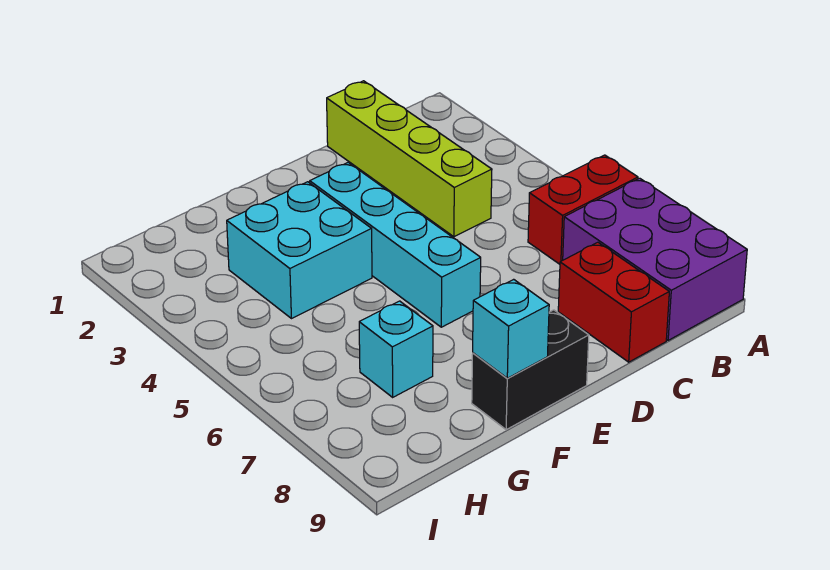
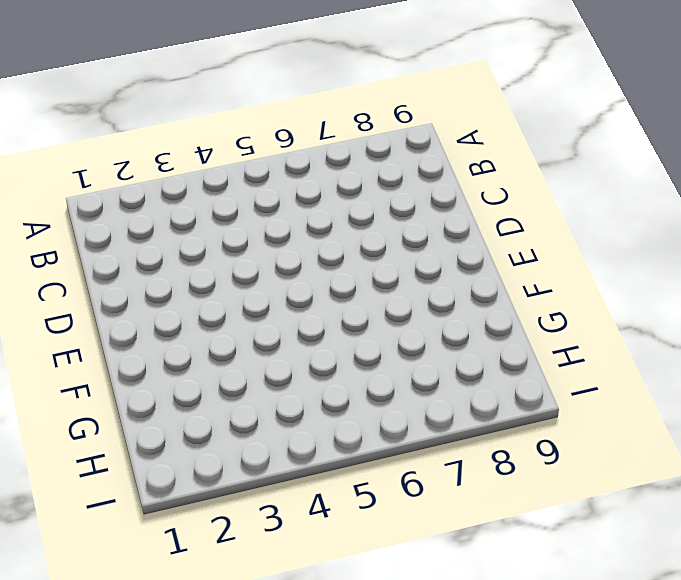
none -> red 1x2 brick [528,155,638,264]
none -> purple 2x3 brick [563,178,747,340]

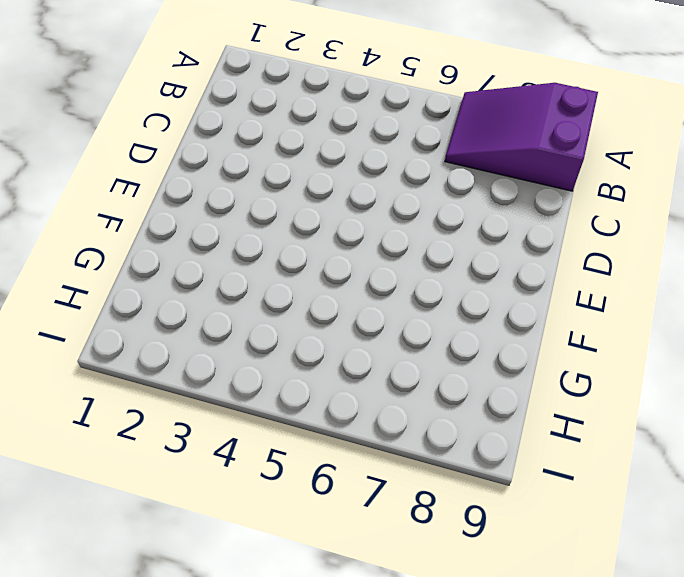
purple 2x3 slope [445,83,598,191] -> purple 2x3 brick [563,178,747,340]
none -> red 1x2 brick [528,155,638,264]
none -> lime 1x4 brick [327,81,492,237]

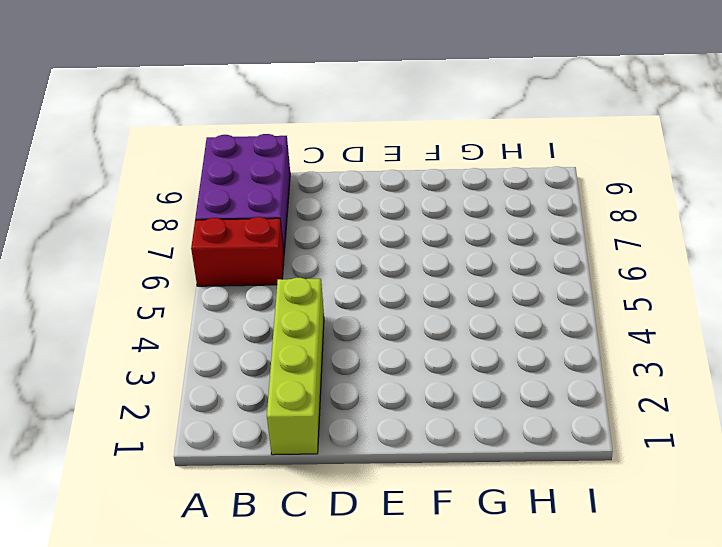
none -> red 1x2 brick [558,242,669,362]
none -> cyan 1x4 brick [310,162,481,327]

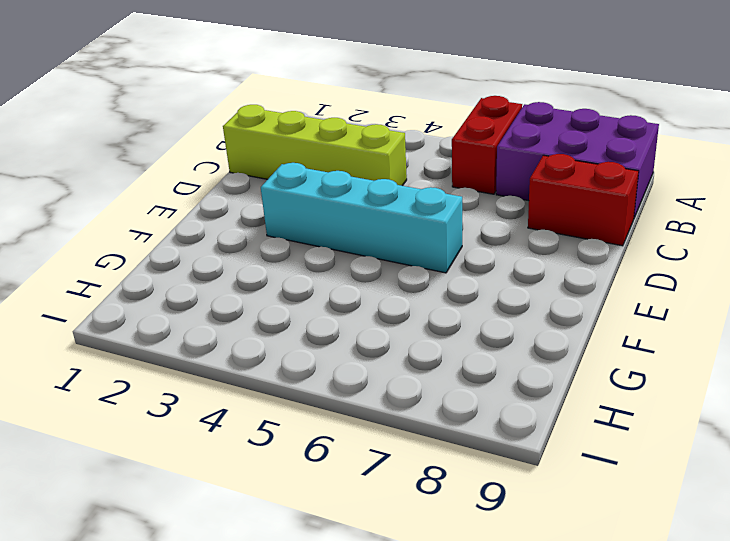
none -> black 1x2 brick [472,310,589,430]
none -> cyan 2x2 brick [227,182,372,319]

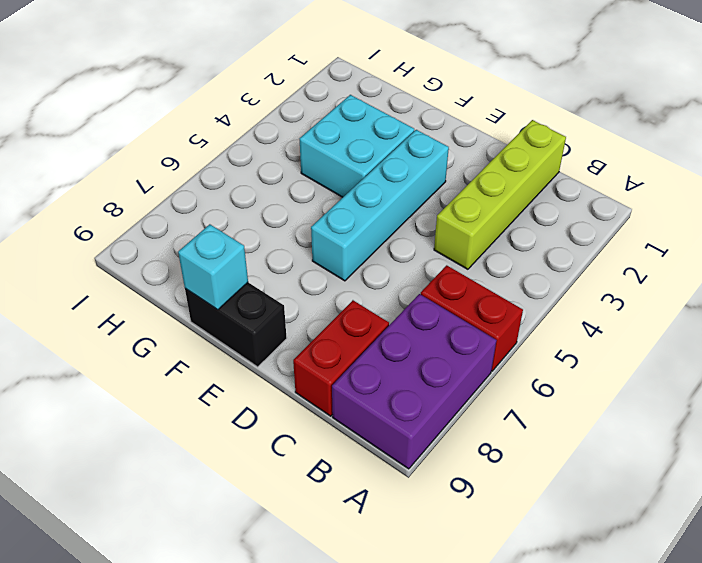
none -> cyan 1x1 brick [359,301,433,397]

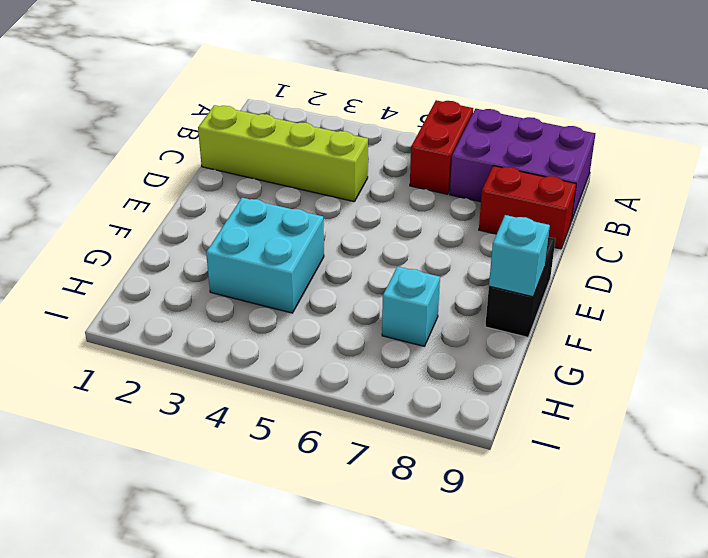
none -> cyan 1x4 brick [310,162,481,327]

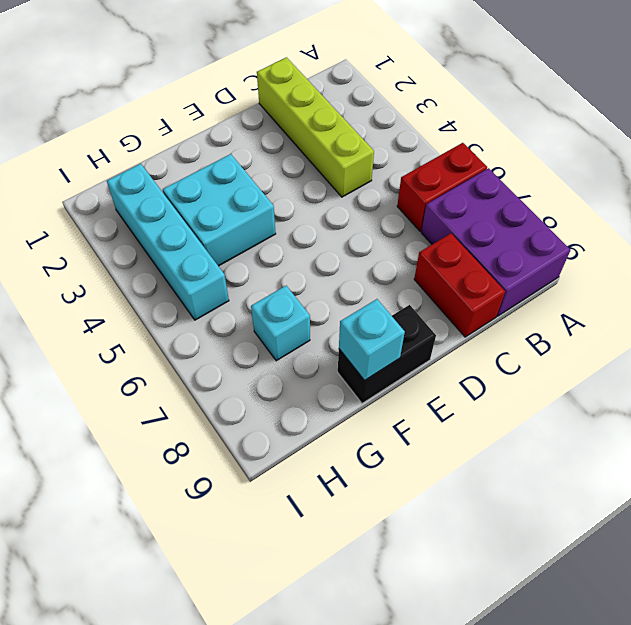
cyan 1x4 brick [107,164,229,320] -> cyan 1x4 brick moved to [310,162,481,327]

